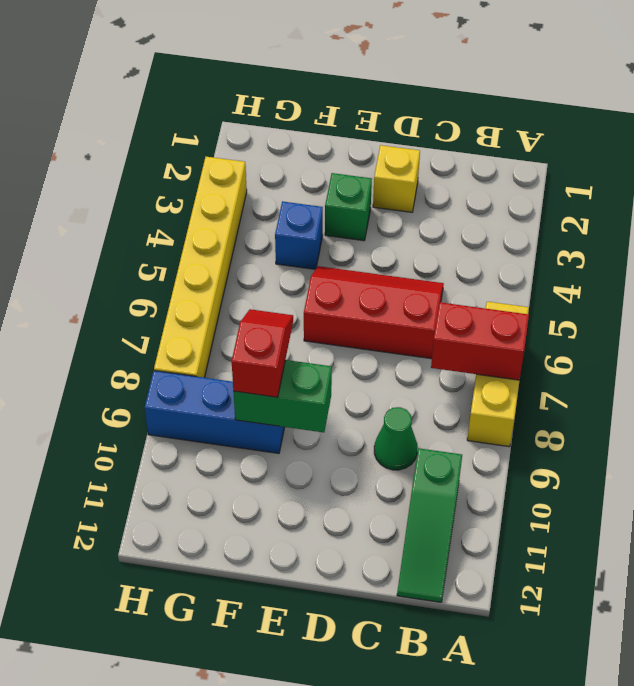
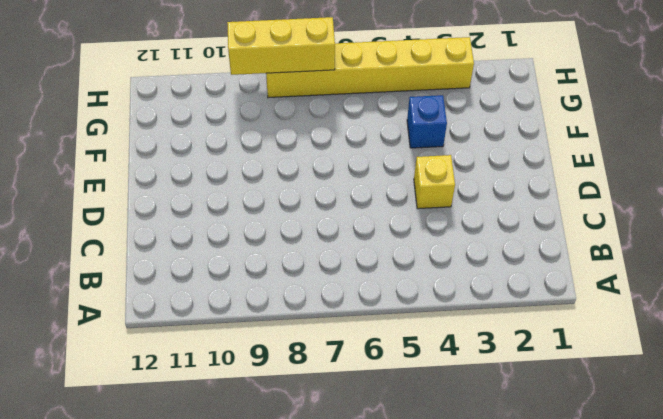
yellow 1x1 brick [414,155,455,209] -> yellow 1x1 brick moved to [373,145,420,212]
yellow 1x3 brick [227,17,335,75] -> yellow 1x3 brick moved to [467,302,529,447]
none -> green 1x3 slope [397,448,462,602]
none -> red 2x3 slope [304,266,444,359]
none -> green 1x1 cone [374,407,417,470]

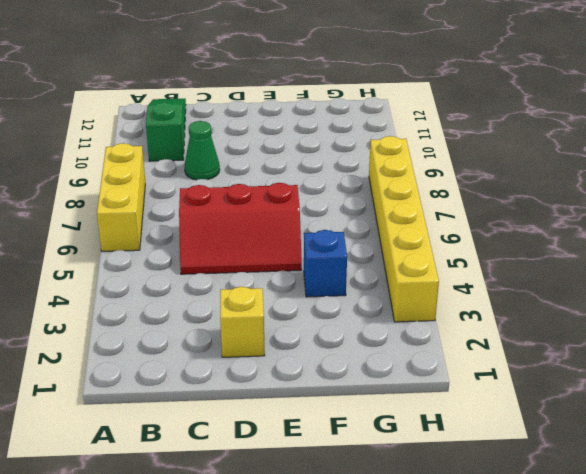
none -> green 1x1 brick [325,173,372,241]
none -> blue 1x3 brick [145,371,285,453]
none -> red 1x2 brick [431,302,529,380]

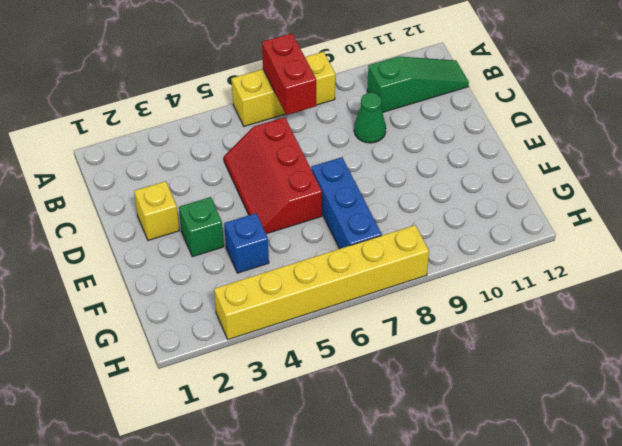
blue 1x3 brick [311,157,382,249] -> blue 1x3 brick moved to [145,371,285,453]
none -> green 1x2 brick [233,360,332,432]
none -> red 1x2 slope [232,309,293,397]

